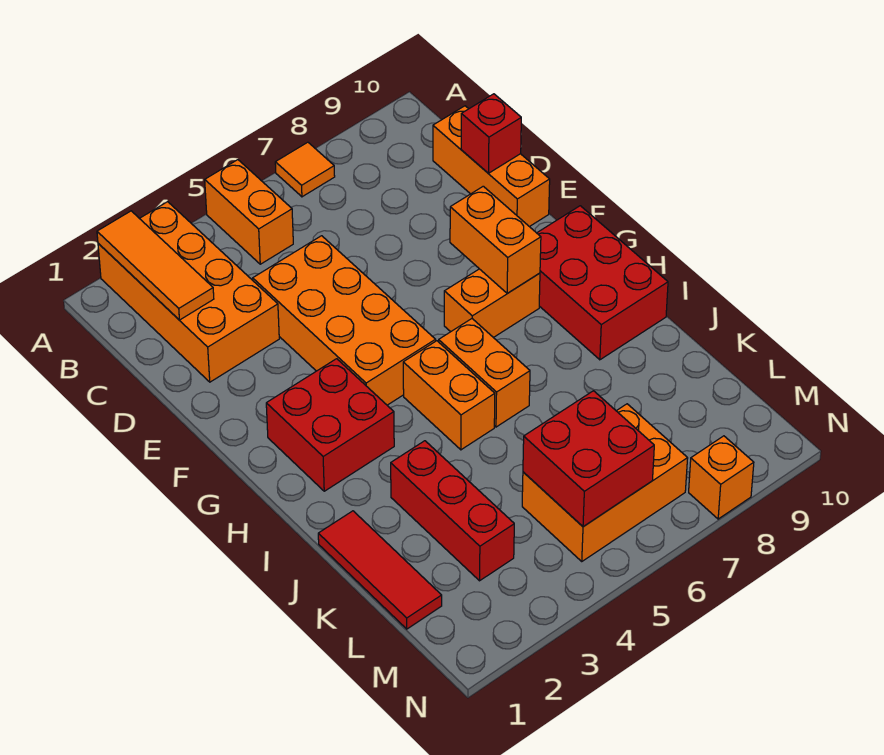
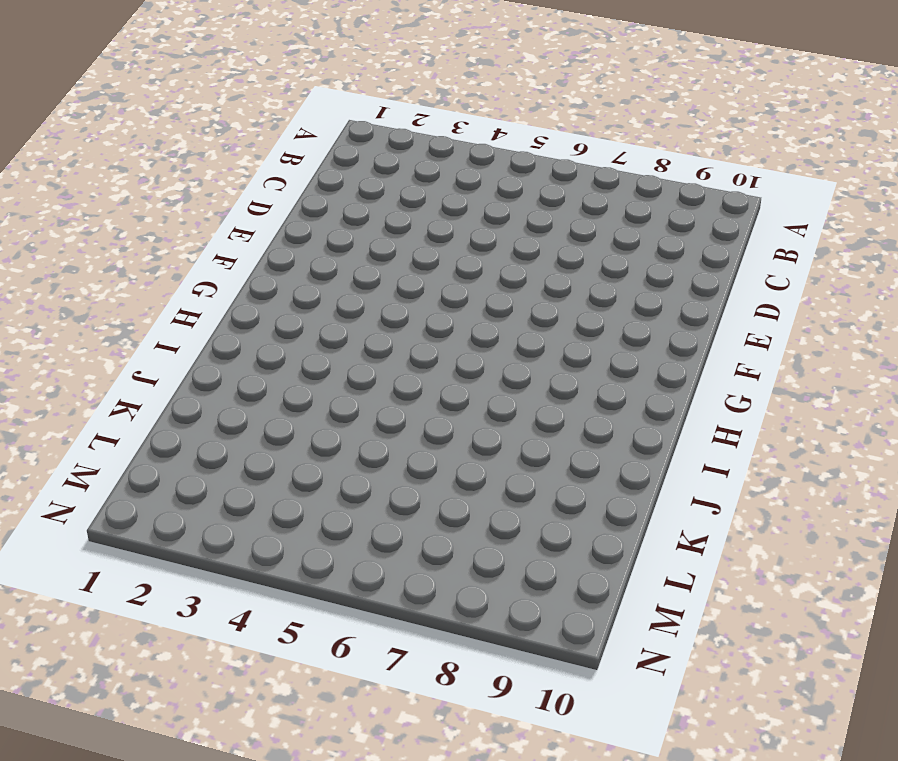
none -> orange 2x4 brick [98,202,279,382]
none -> orange 1x2 brick [205,160,293,264]
none -> orange 1x1 tile [275,142,335,197]

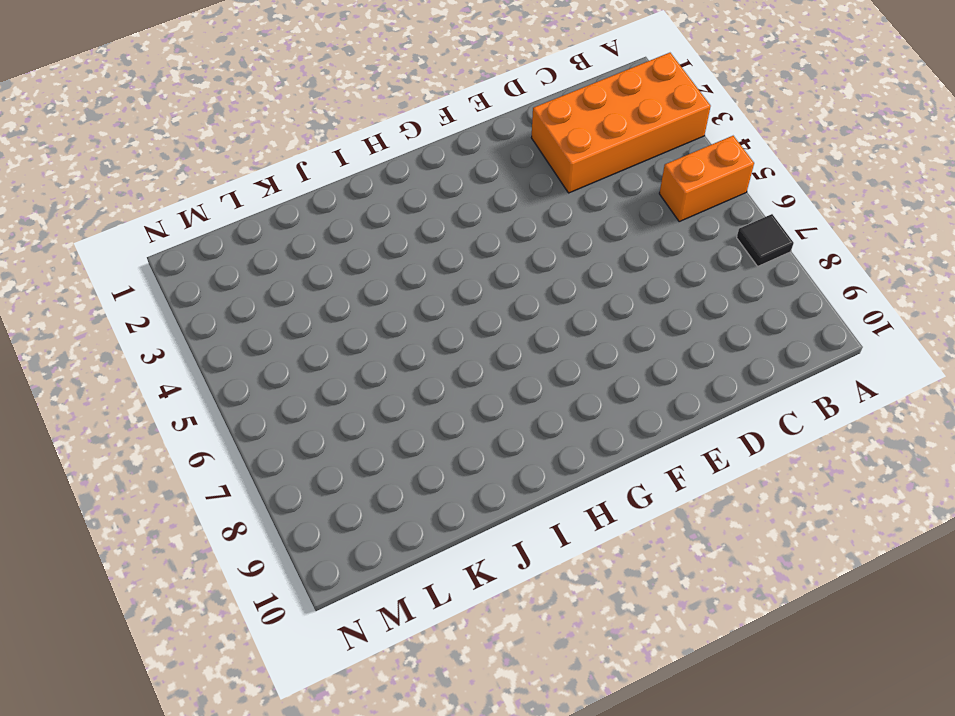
black 1x1 tile [737,214,794,266] -> orange 1x1 tile [275,142,335,197]
none -> orange 1x3 brick [433,106,550,227]
none -> orange 2x4 brick [253,236,436,405]
none -> red 2x2 brick [266,359,394,491]

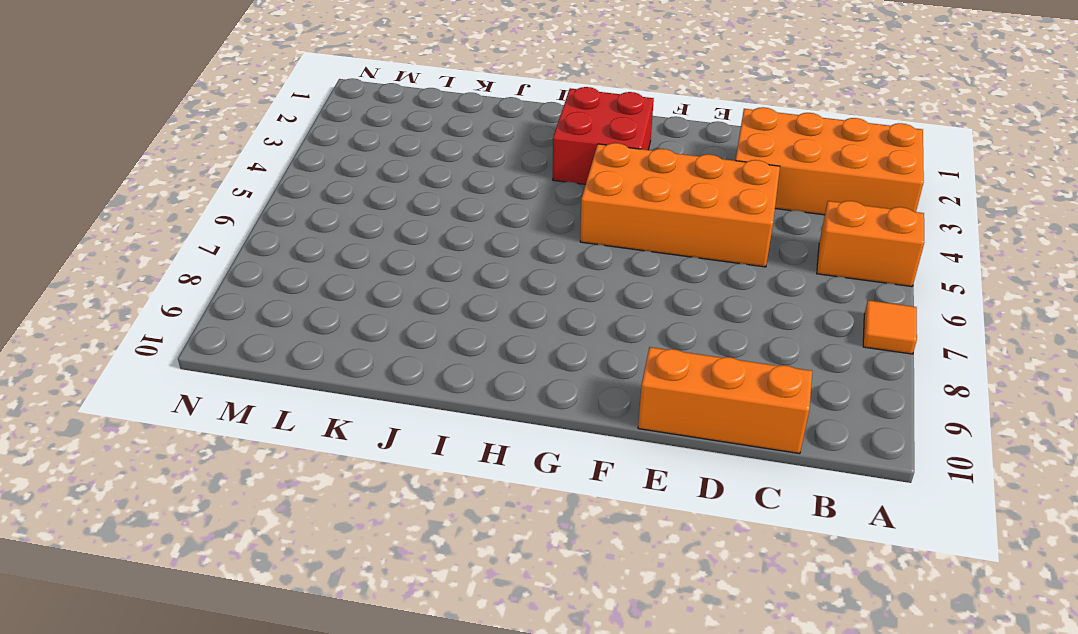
none -> orange 1x2 brick [444,269,540,338]
none -> red 2x3 brick [537,206,668,360]
none -> orange 1x2 brick [403,341,495,450]

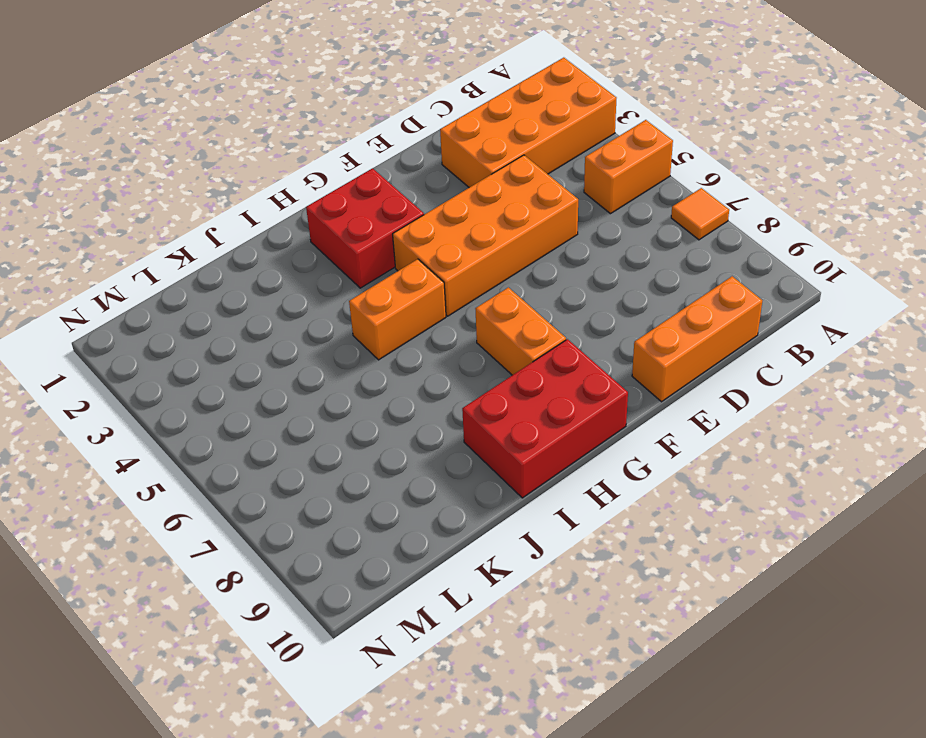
none -> orange 1x2 brick [439,319,530,427]
none -> red 1x3 tile [318,511,442,629]
none -> red 1x3 brick [391,441,514,581]

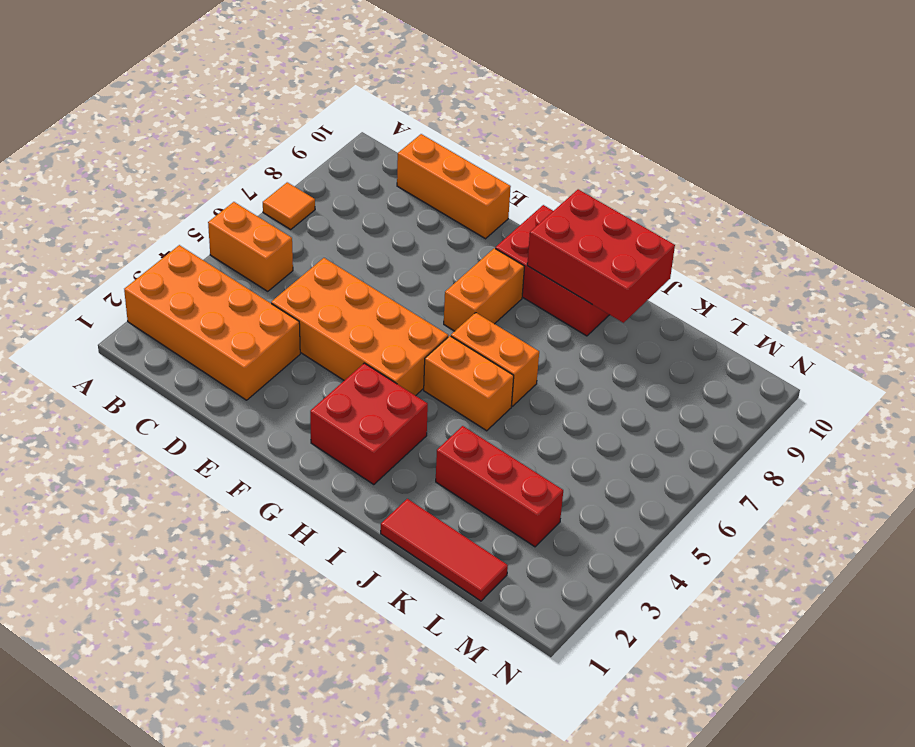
red 2x3 brick [527,189,675,323] -> none
none -> orange 2x3 brick [522,404,688,561]
none -> orange 1x1 brick [689,436,754,519]
none -> orange 1x3 tile [97,211,214,320]

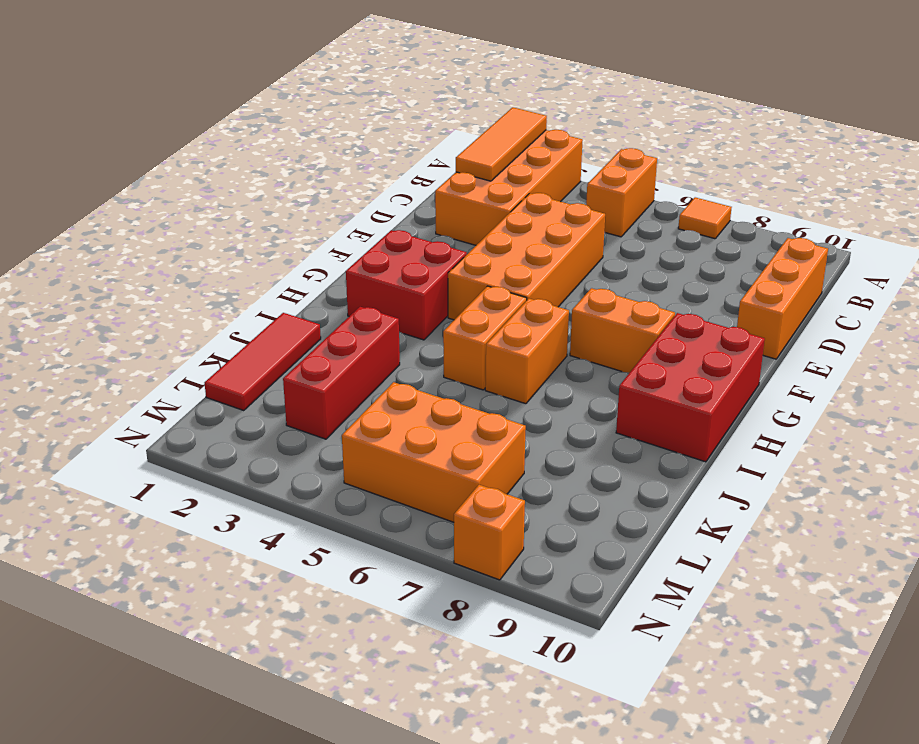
none -> red 1x1 brick [461,94,521,173]
none -> orange 1x2 brick [450,186,541,293]
none -> red 2x2 brick [523,391,654,527]

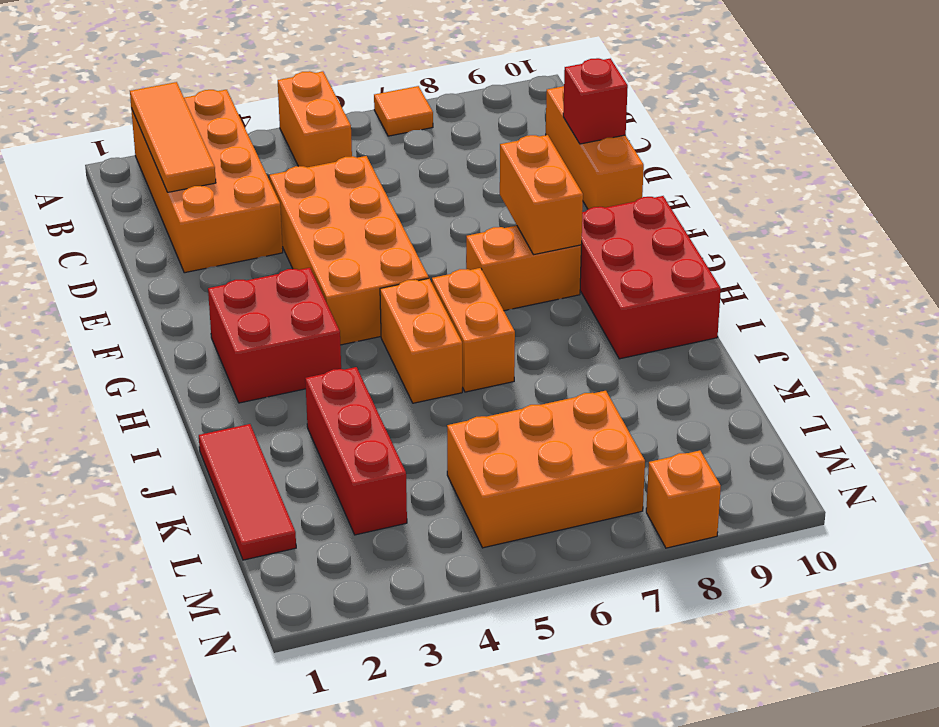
none -> red 2x2 brick [523,391,654,527]

